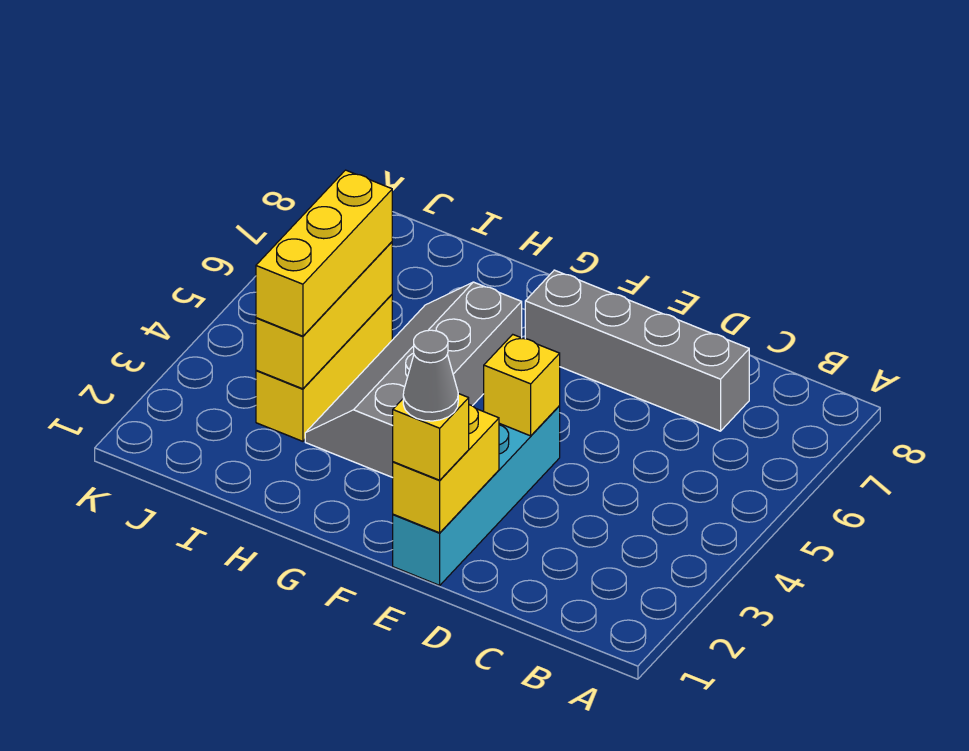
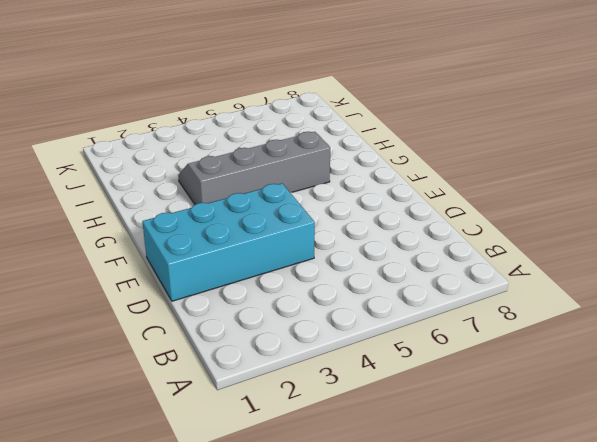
cyan 2x4 brick [142,183,315,301] -> cyan 1x4 brick [393,406,560,585]
none -> grey 1x4 brick [525,270,749,431]
none -> yellow 1x3 brick [256,295,392,441]

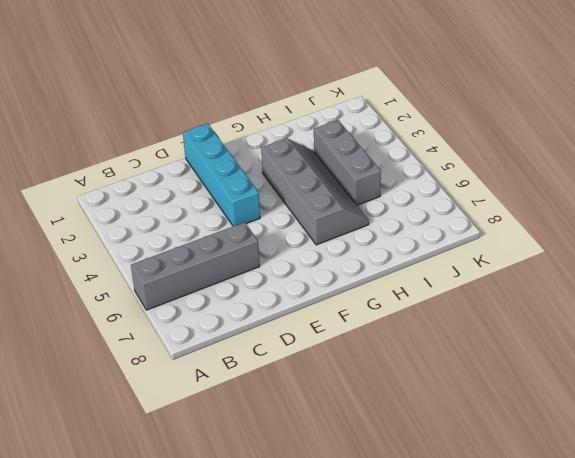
grey 1x4 brick [131,222,260,310] -> grey 1x4 brick moved to [525,270,749,431]
grey 1x3 brick [314,120,381,205] -> yellow 1x3 brick [256,295,392,441]
none -> yellow 1x2 brick [393,405,499,533]
none -> yellow 1x1 brick [484,335,560,436]

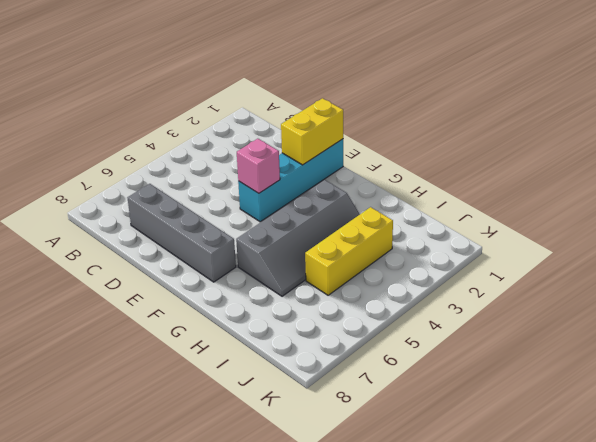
pink 1x1 brick [237,139,280,193] -> yellow 1x1 brick [484,335,560,436]
none -> yellow 1x3 brick [256,242,392,389]
none -> yellow 1x1 brick [393,394,469,480]

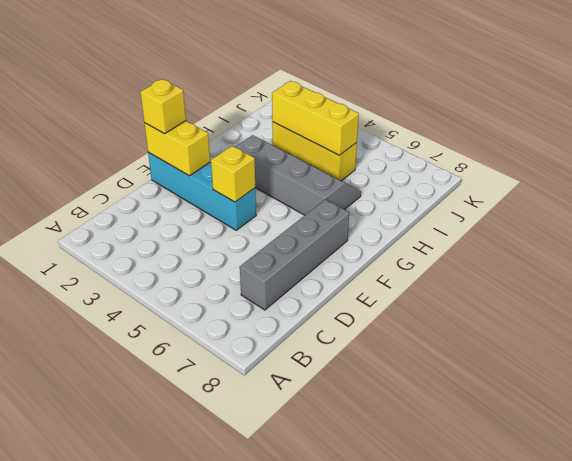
none -> yellow 1x3 brick [256,170,392,336]
none -> grey 1x1 cone [403,330,458,421]

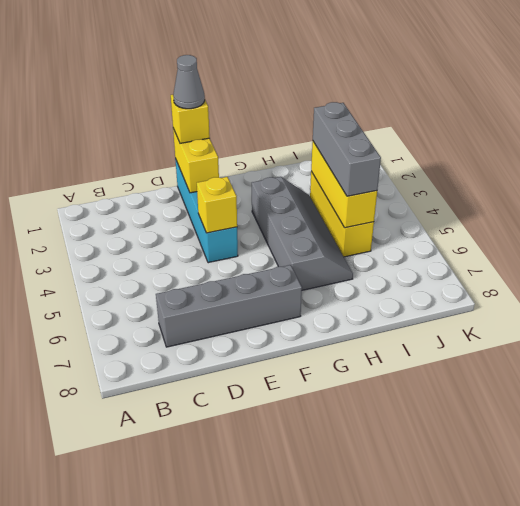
grey 1x3 brick [313,102,381,196] -> yellow 1x3 brick [256,170,392,336]

